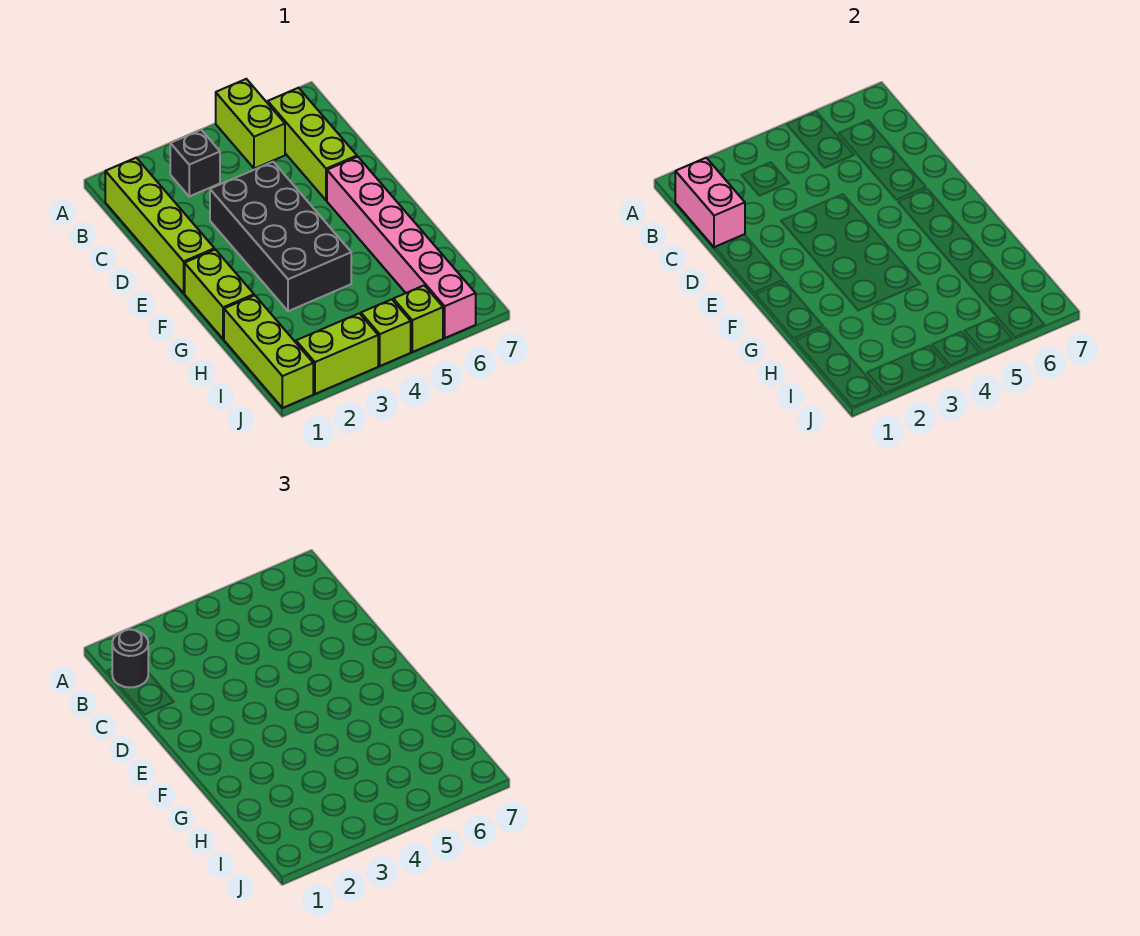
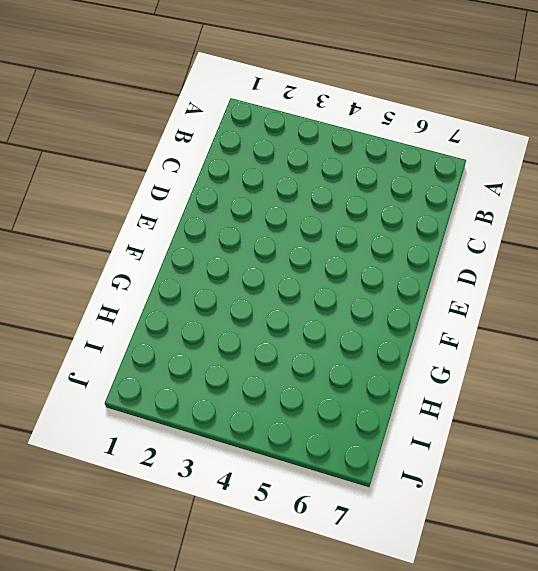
none -> lime 1x2 brick [216,79,285,169]
none -> lime 1x4 brick [105,158,214,293]
none -> black 1x1 brick [170,130,220,196]

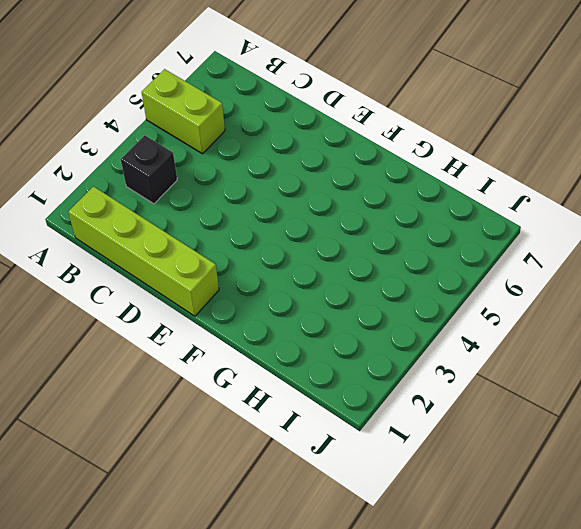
none -> lime 1x3 brick [268,88,357,201]
none -> black 2x4 brick [210,162,351,311]
none -> pink 1x6 brick [327,157,476,338]

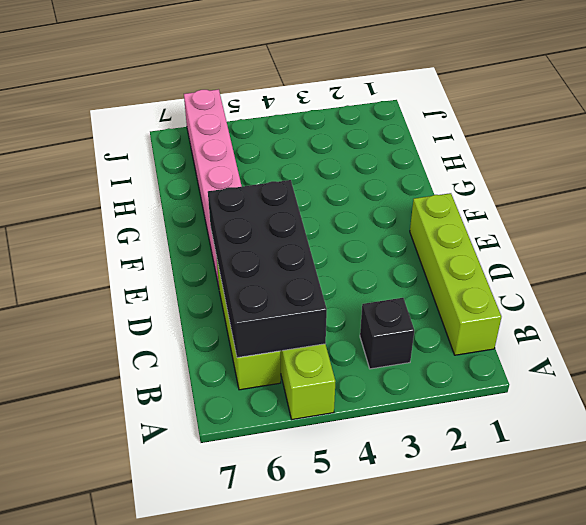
black 2x4 brick [208,180,327,358] -> black 2x4 brick moved to [210,162,351,311]
none -> lime 1x2 brick [185,249,254,339]
none -> lime 1x3 brick [224,295,313,408]
none -> lime 1x2 brick [296,313,378,394]

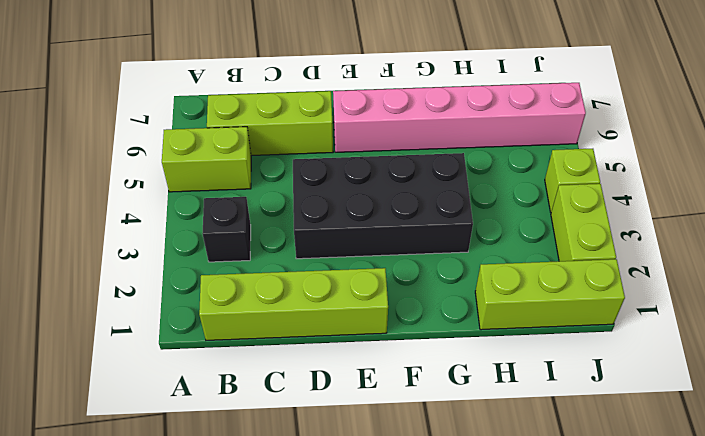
none -> lime 1x2 brick [185,249,254,339]
none -> lime 1x1 brick [393,286,443,352]
none -> pink 1x2 brick [675,158,745,247]

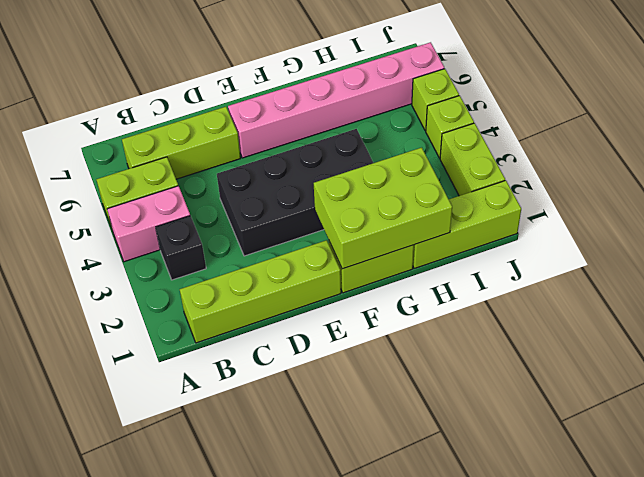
pink 1x2 brick [107,186,190,262] -> pink 1x2 brick moved to [675,158,745,247]
lime 2x3 brick [314,148,452,269] -> none
none -> black 1x1 round brick [112,629,148,688]

